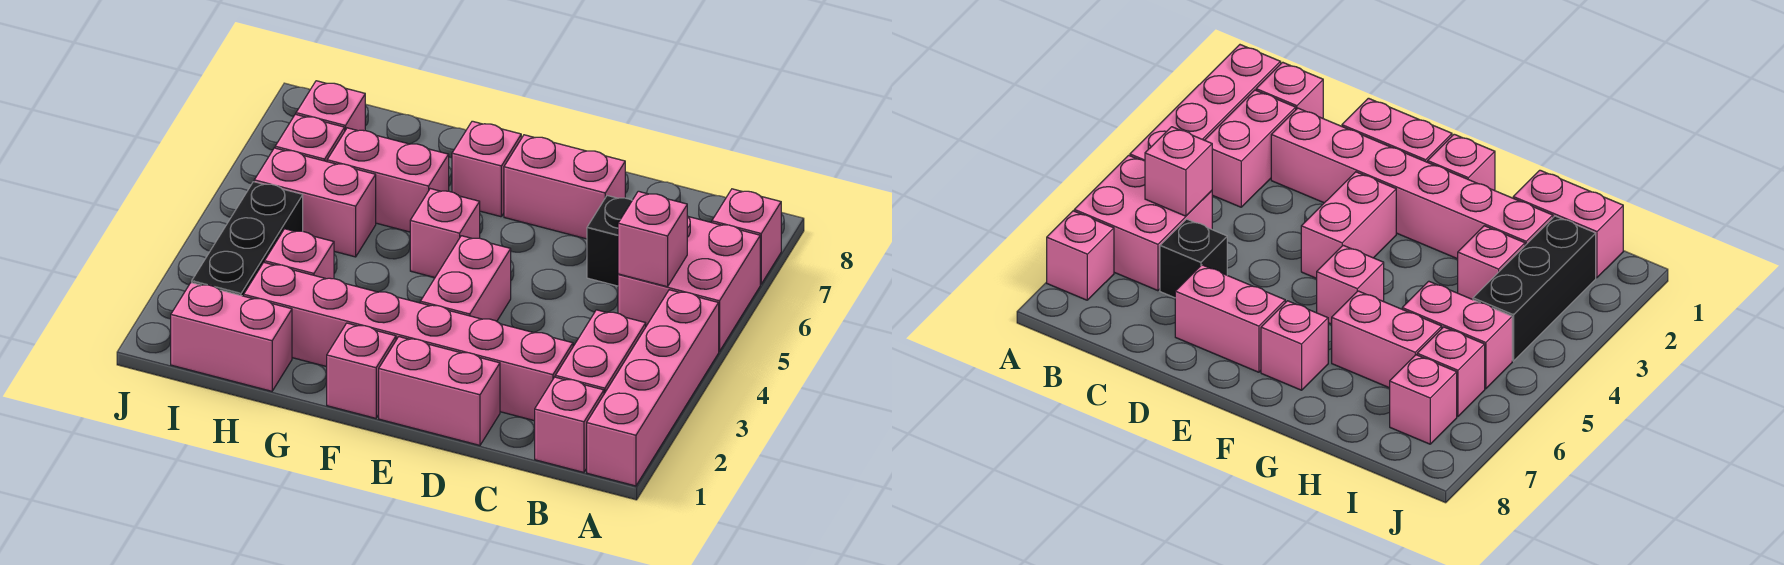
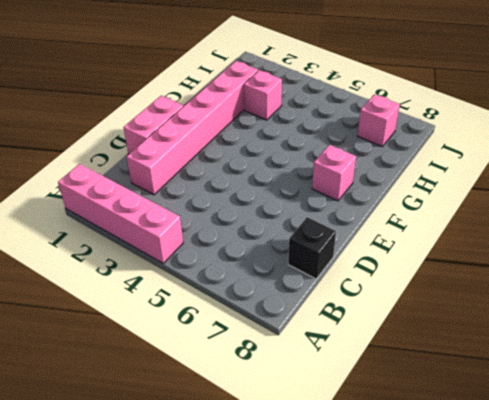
black 1x1 brick [288,217,336,279] -> black 1x1 brick moved to [587,196,632,286]
none -> pink 2x2 brick [618,216,760,352]
none -> pink 1x1 brick [712,189,781,284]
none -> pink 1x1 brick [535,377,604,472]

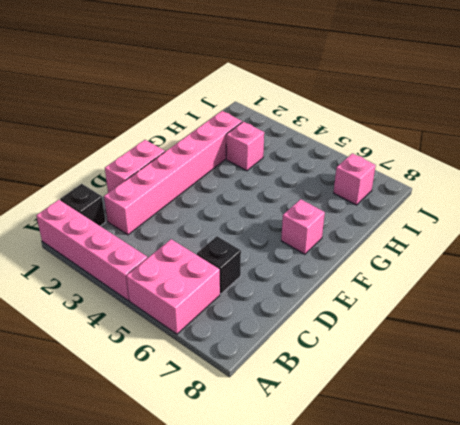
black 1x1 brick [60,184,106,226] -> pink 1x1 brick [535,377,604,472]
none -> pink 1x1 brick [712,189,781,284]
none -> pink 1x2 brick [555,310,646,394]
none -> pink 1x2 brick [504,135,625,239]

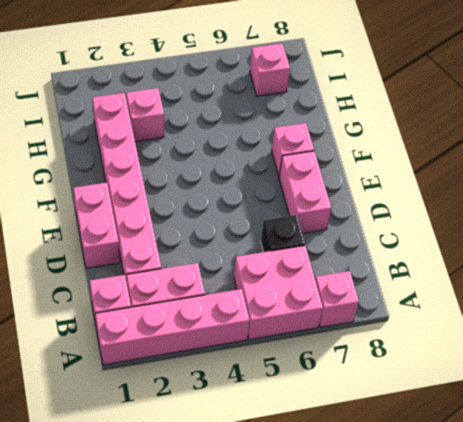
none -> pink 1x2 brick [420,236,511,321]
none -> pink 1x1 brick [327,323,396,418]
none -> pink 1x1 brick [410,189,480,278]

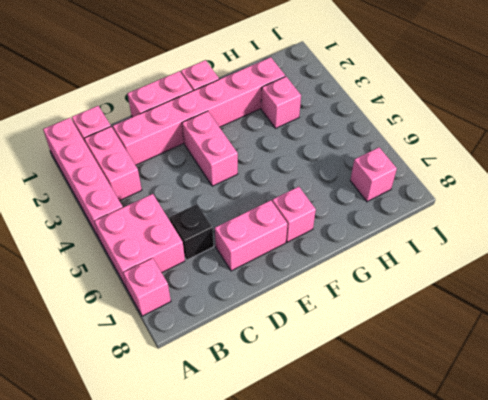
none -> pink 1x1 brick [410,189,480,278]
none -> pink 1x2 brick [327,128,449,232]
none -> pink 1x2 brick [171,283,292,391]

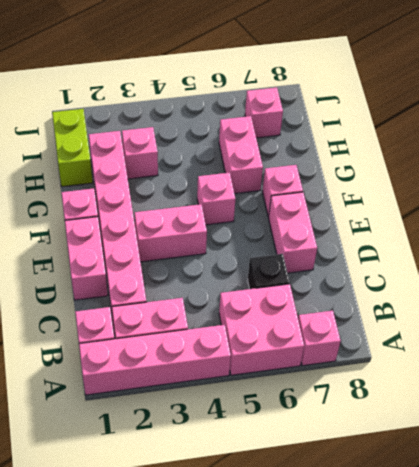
lime 1x2 brick [52,109,93,187] -> pink 1x2 brick [171,283,292,391]
none -> pink 1x2 brick [254,148,376,257]
none -> black 1x3 brick [192,182,303,296]
none -> pink 1x1 brick [275,114,345,162]

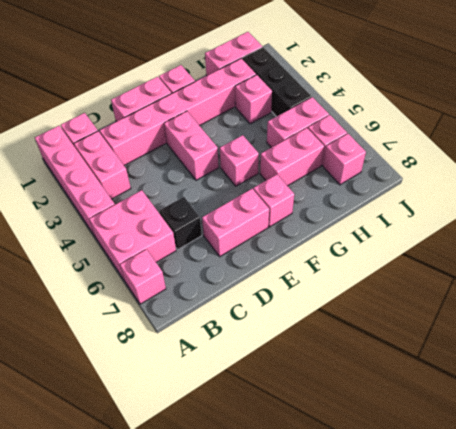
none -> pink 1x1 brick [618,191,687,287]

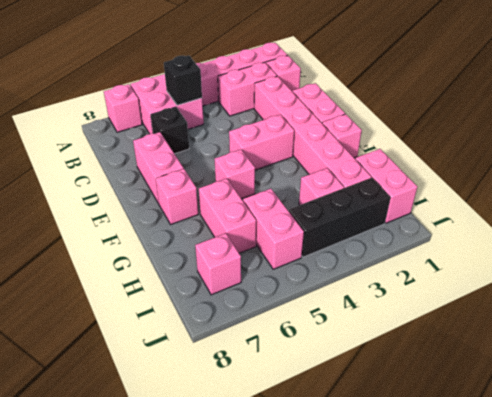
black 1x1 brick [164,55,202,105] -> pink 1x1 brick [618,191,687,287]
none -> pink 1x1 brick [275,114,345,162]

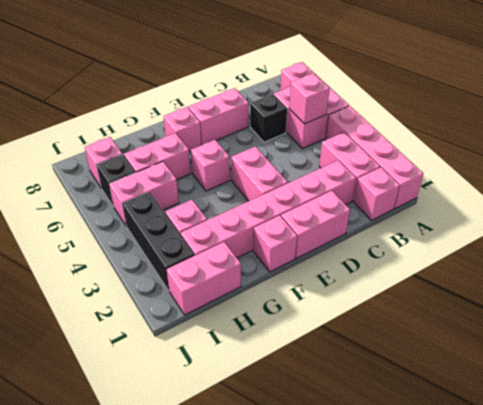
black 1x1 brick [97,154,135,207] -> pink 1x1 brick [275,114,345,162]

